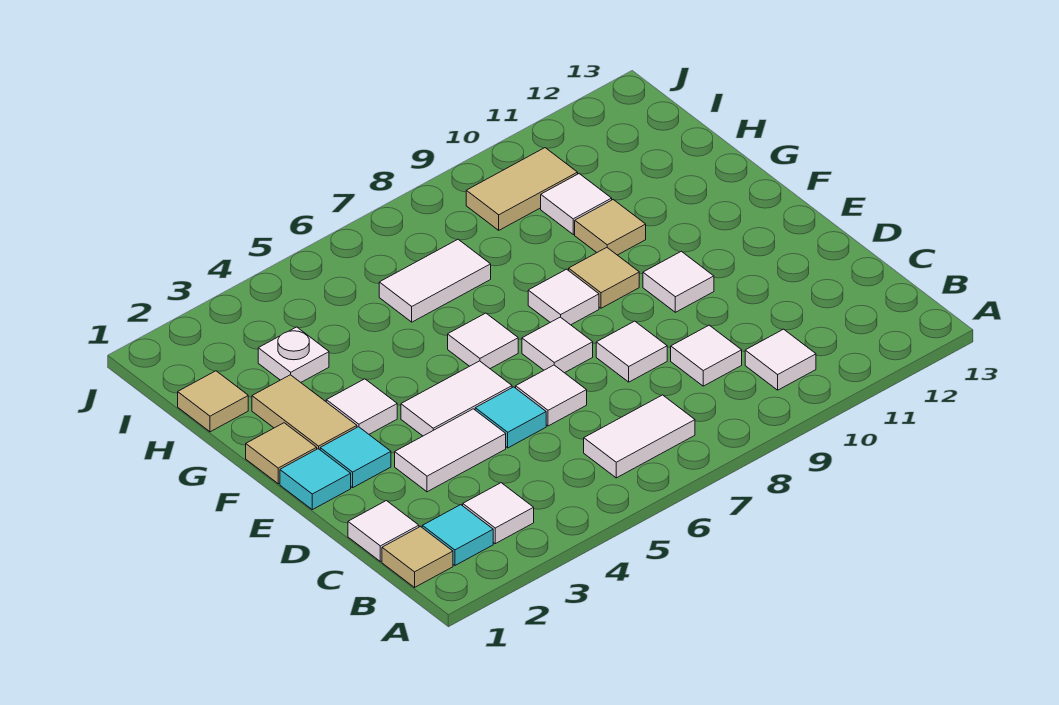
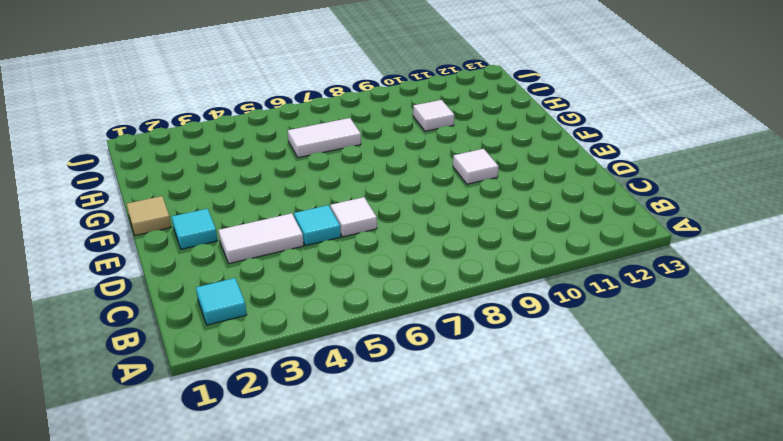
none -> tan 1x1 tile [382,527,453,587]
none -> white 1x1 tile [463,483,534,544]
none -> white 1x2 tile [584,395,695,478]

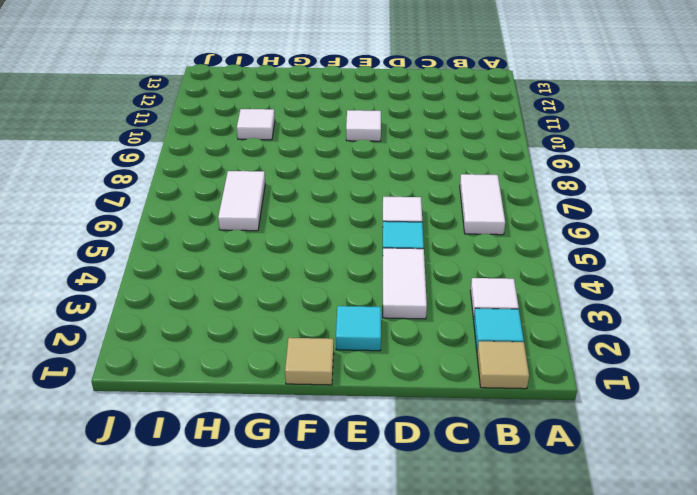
none -> white 1x1 tile [745,329,816,390]
none -> white 1x1 tile [348,501,419,562]
none -> white 1x1 tile [671,325,742,386]

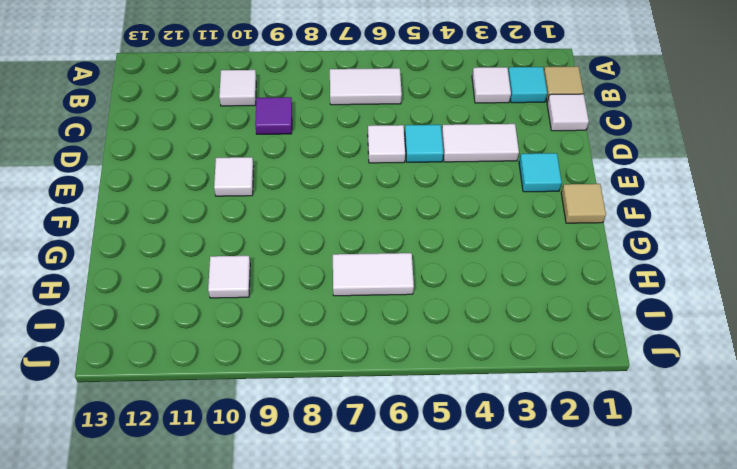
purple 1x1 tile [255,97,292,134] -> white 1x1 tile [671,325,742,386]
none -> white 1x1 tile [596,321,667,382]
none -> cyan 1x1 tile [280,449,351,510]
none -> white 1x2 tile [401,361,512,436]

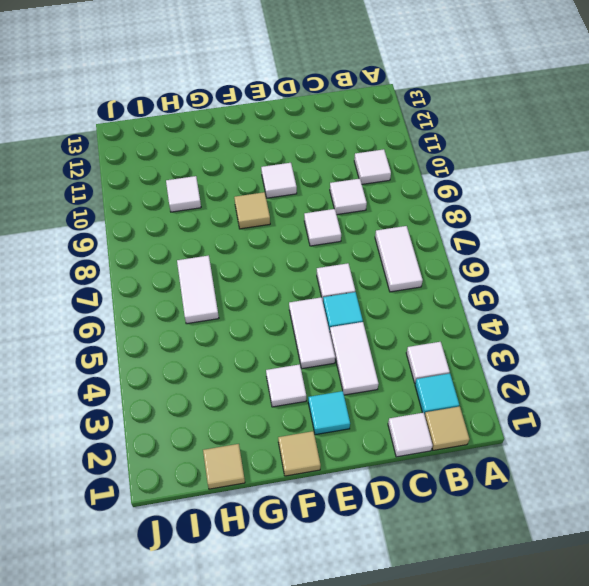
none -> cyan 1x1 tile [280,449,351,510]
none -> white 1x1 tile [522,317,593,373]
none -> tan 1x2 tile [252,375,357,450]

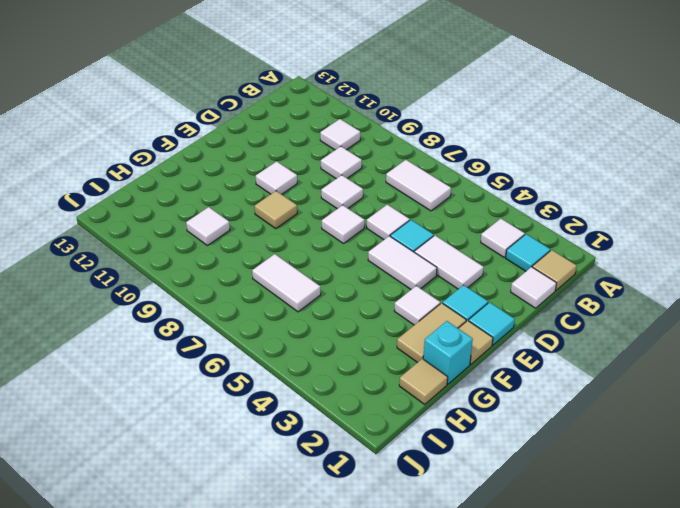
cyan 1x1 brick [423,321,473,384] -> none
none -> white 1x1 tile [448,313,518,369]
none -> white 1x1 tile [528,269,599,325]
none -> tan 1x1 tile [575,200,646,255]

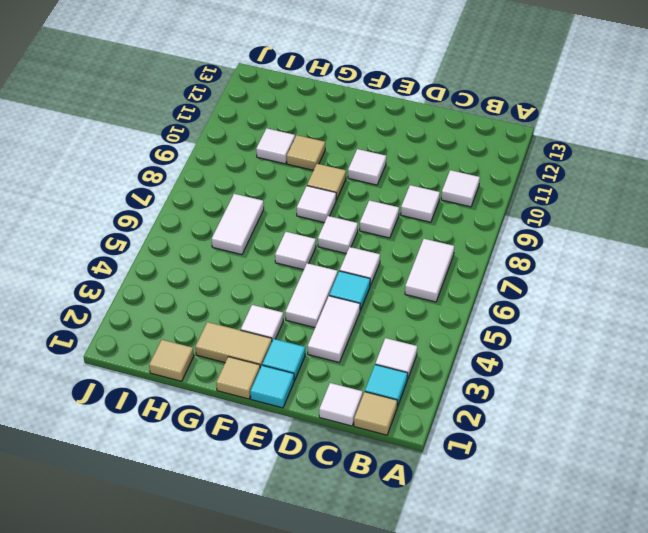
none -> white 1x1 plate [258,327,329,382]
none -> tan 1x2 tile [466,148,578,230]

